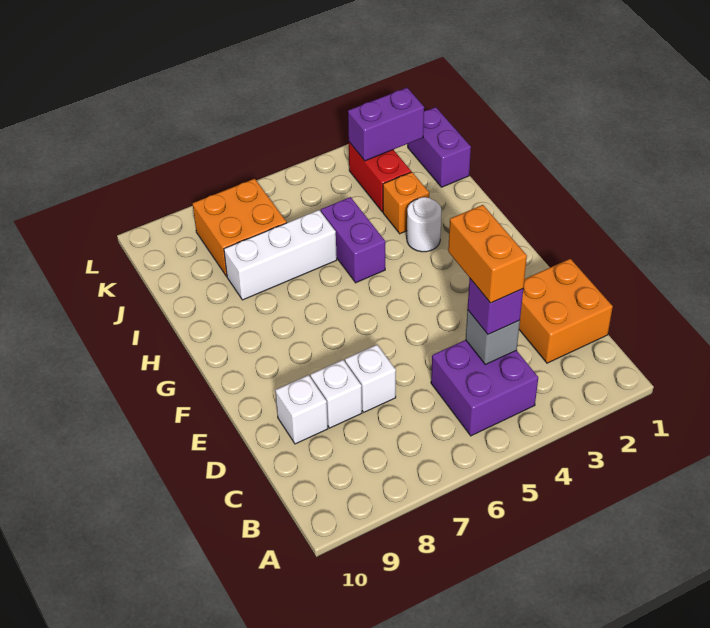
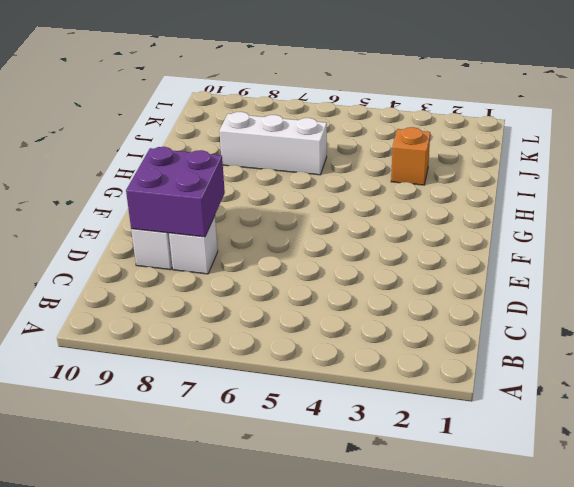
purple 2x2 brick [126,147,225,237] -> purple 2x2 brick moved to [431,340,538,436]
none -> orange 2x2 brick [519,259,613,363]
none -> white 1x1 brick [345,345,396,412]
none -> white 1x1 round brick [407,197,441,252]

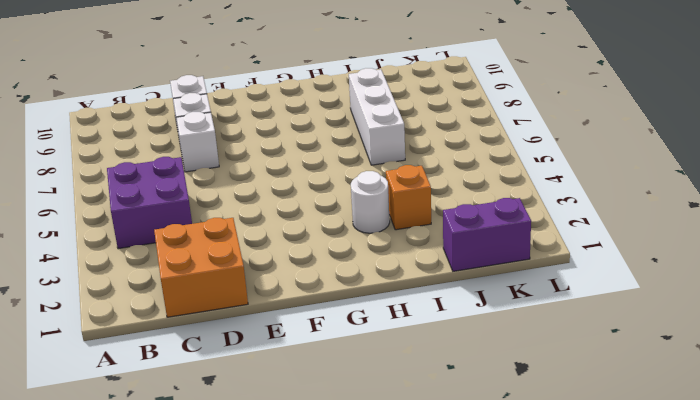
none -> purple 1x2 brick [321,197,385,283]
none -> red 1x2 brick [349,142,411,212]
none -> orange 2x2 brick [193,179,287,276]

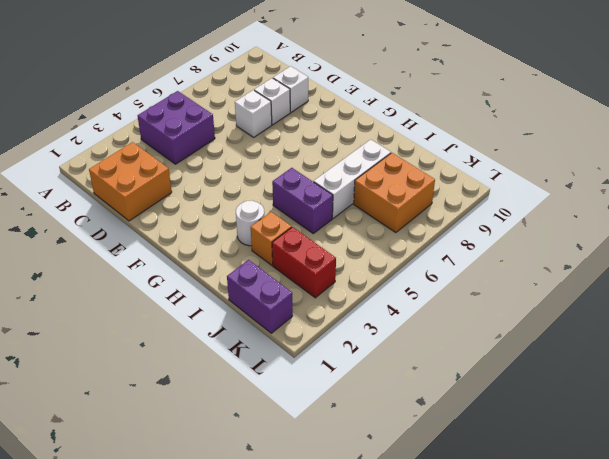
none -> grey 1x1 brick [466,310,520,364]
none -> purple 1x2 brick [348,88,424,161]
none -> purple 1x1 brick [468,279,523,335]

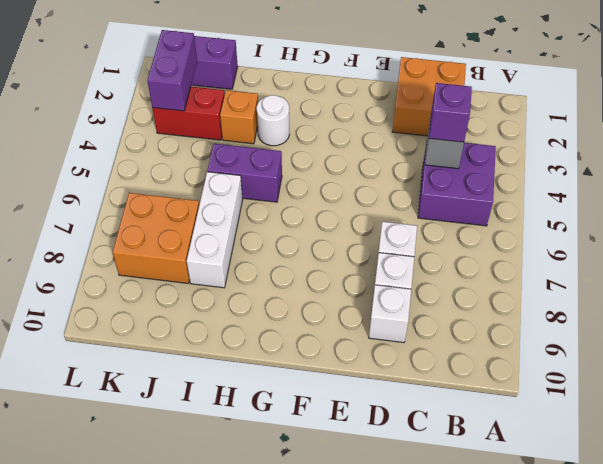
none -> orange 1x2 brick [448,205,527,303]

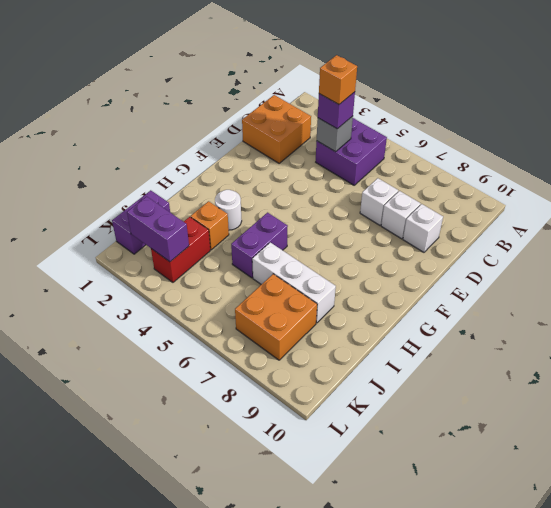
orange 1x1 brick [319,55,357,104] -> orange 1x2 brick [448,205,527,303]

